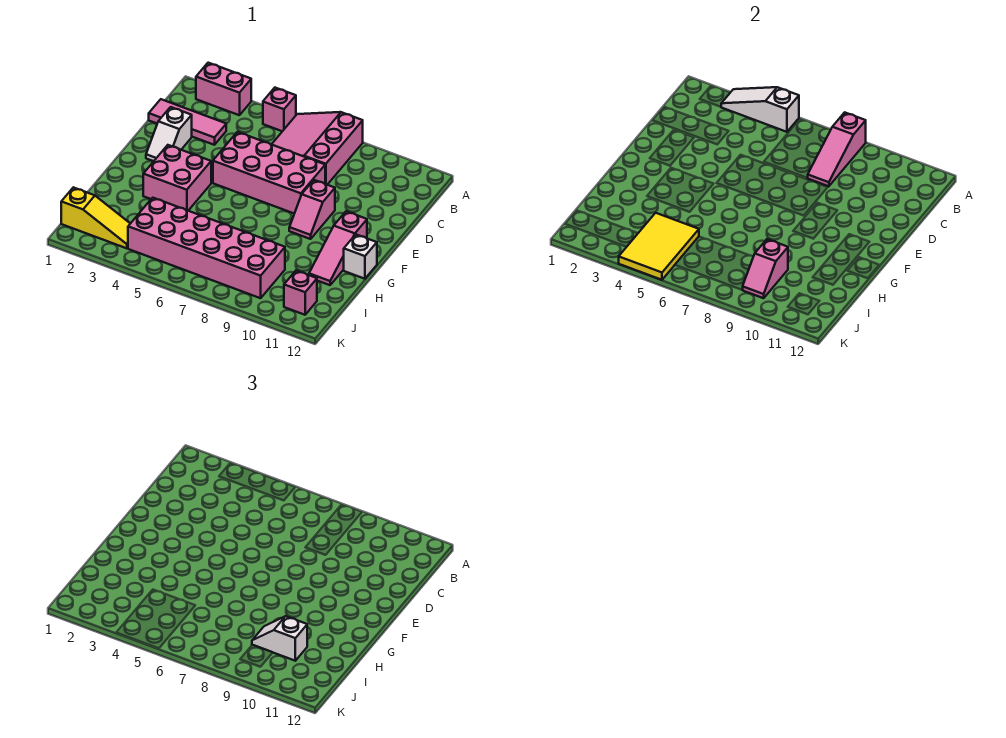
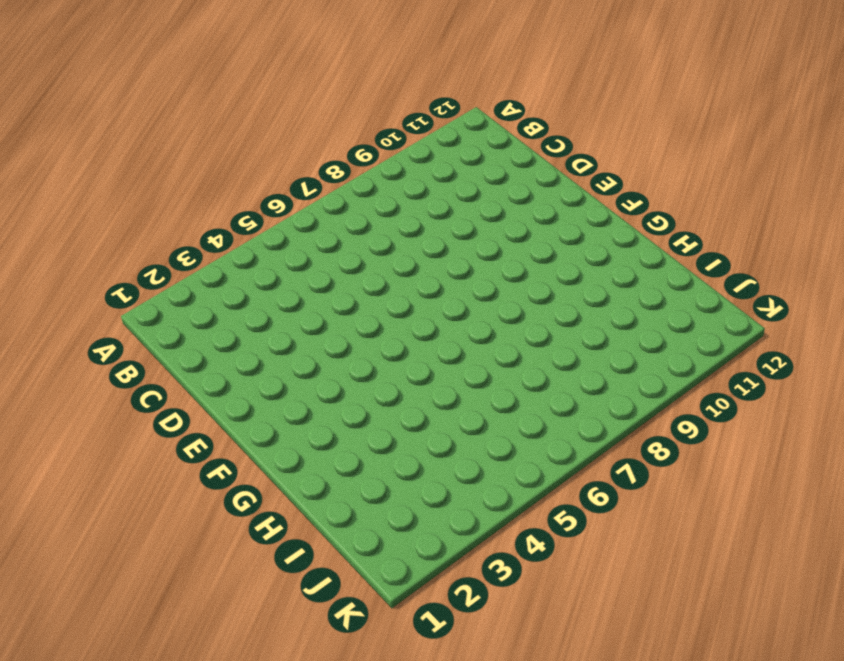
none -> pink 1x2 brick [196,63,251,115]
none -> pink 1x1 brick [263,88,296,131]
none -> pink 3x3 slope [272,112,363,185]

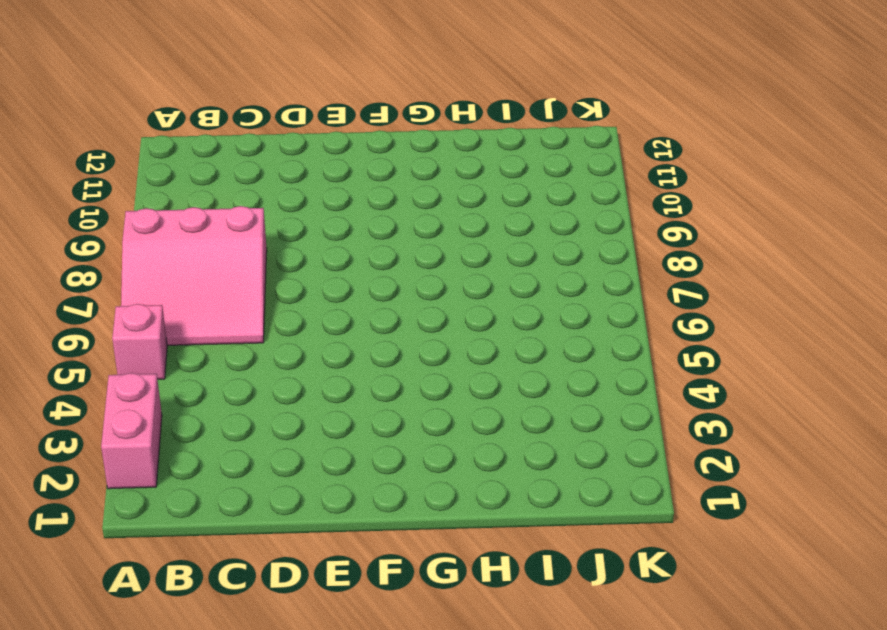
none -> pink 1x3 tile [149,99,226,145]
none -> white 1x2 slope [146,107,192,161]
none -> pink 2x4 brick [213,132,325,214]

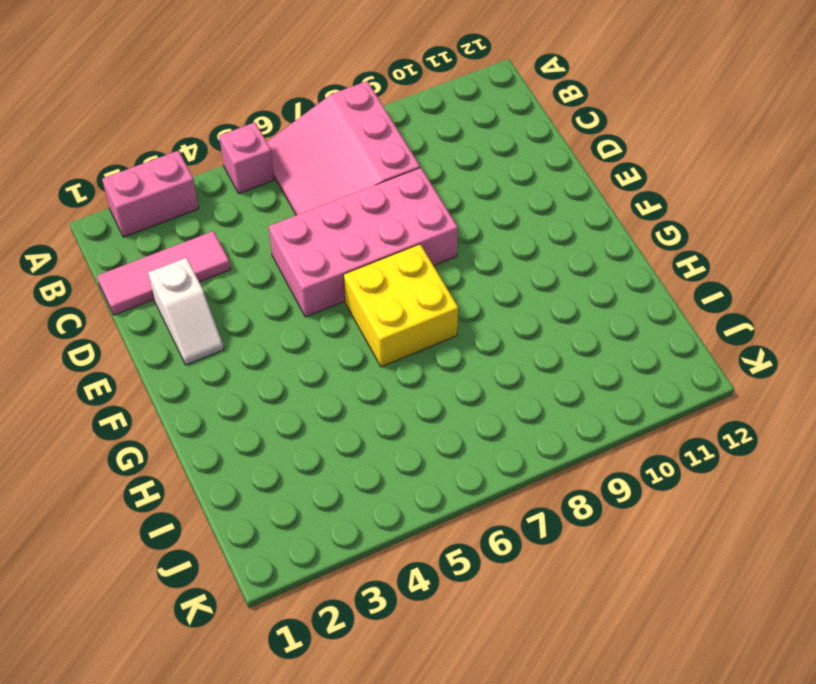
yellow 2x2 brick [344,244,458,367] -> none
none -> pink 1x2 slope [289,180,335,239]
none -> pink 2x2 brick [143,145,211,211]
none -> pink 1x3 slope [309,211,367,285]

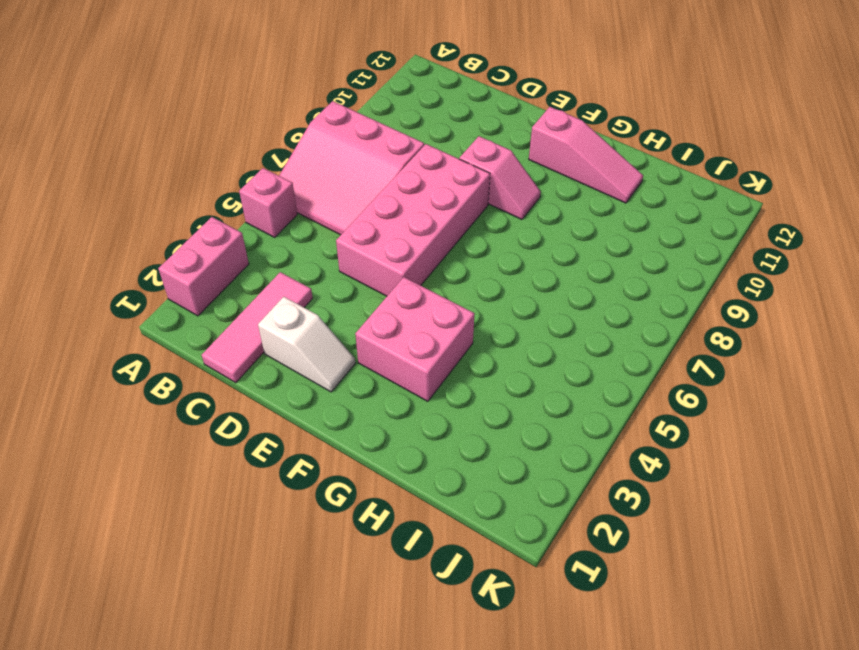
none -> white 1x1 brick [344,235,377,279]
none -> pink 2x6 brick [128,198,285,298]
none -> yellow 1x3 slope [61,187,130,248]

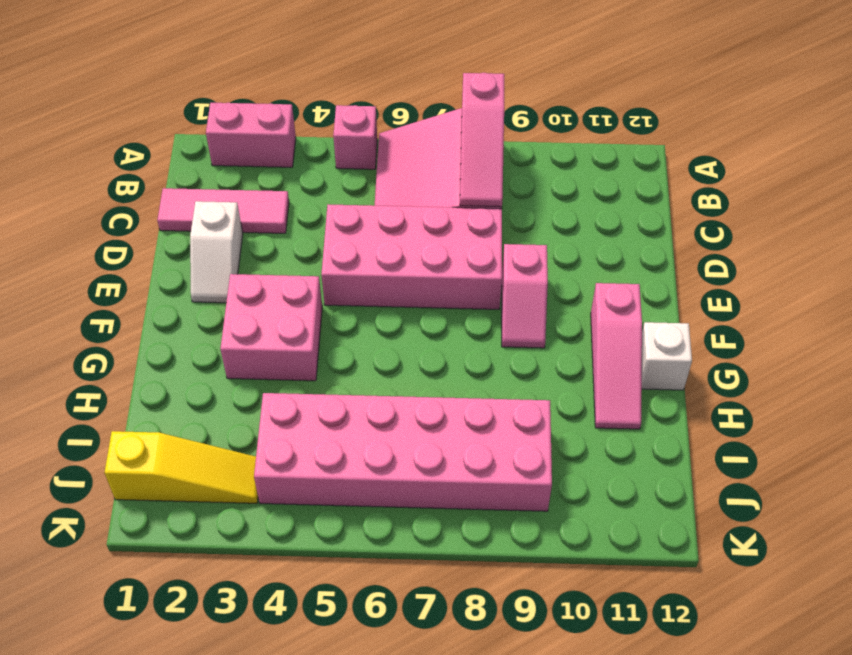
none -> pink 1x1 brick [284,271,317,315]
none -> white 1x3 slope [721,87,799,132]
none -> yellow 2x3 tile [619,213,699,280]

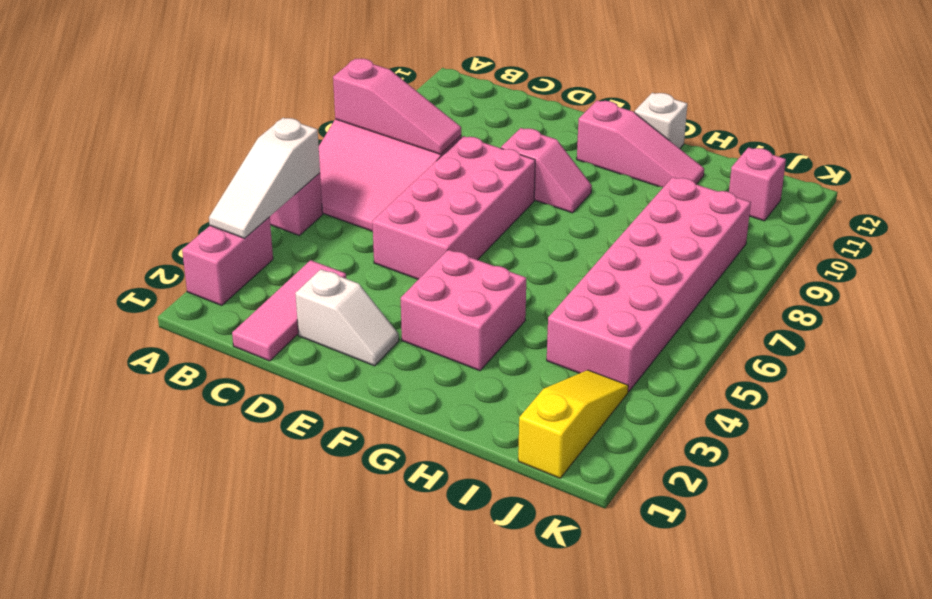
none -> yellow 2x3 tile [619,213,699,280]
none -> pink 1x2 slope [743,239,788,298]
none -> white 1x2 slope [252,616,307,661]

